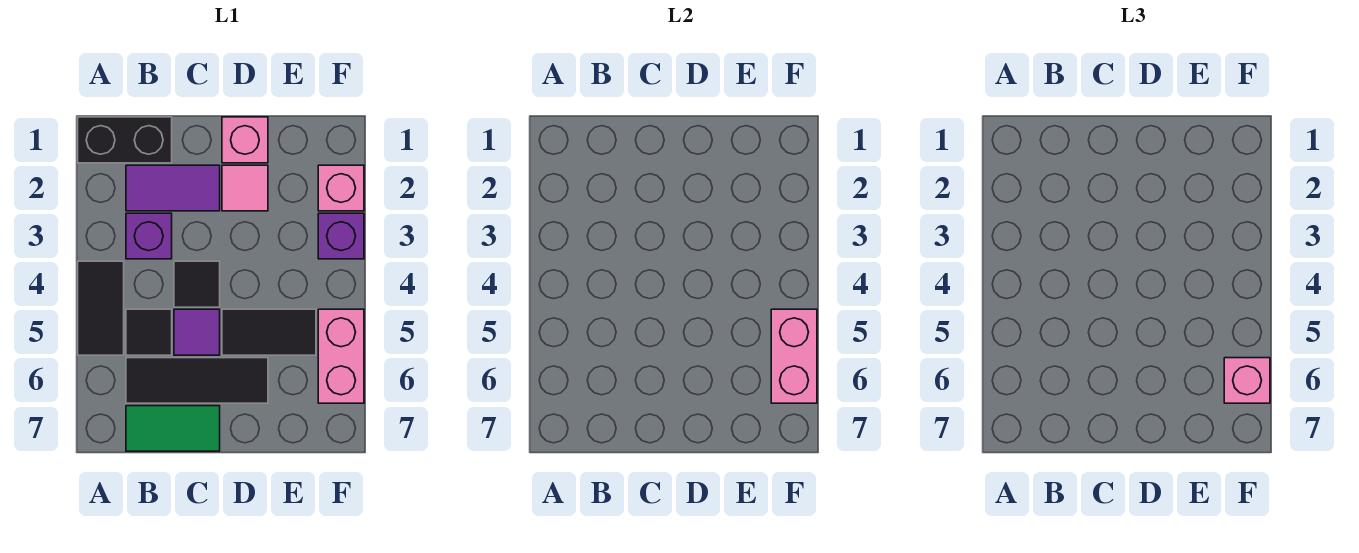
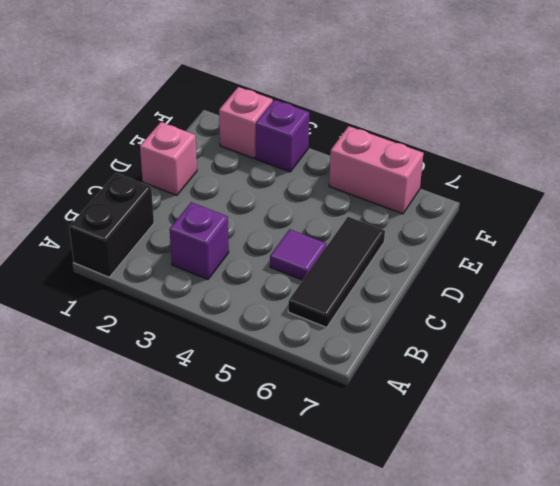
none -> black 1x2 tile [78,261,124,355]
none -> purple 1x2 tile [126,165,220,211]
none -> black 1x1 tile [126,309,172,355]

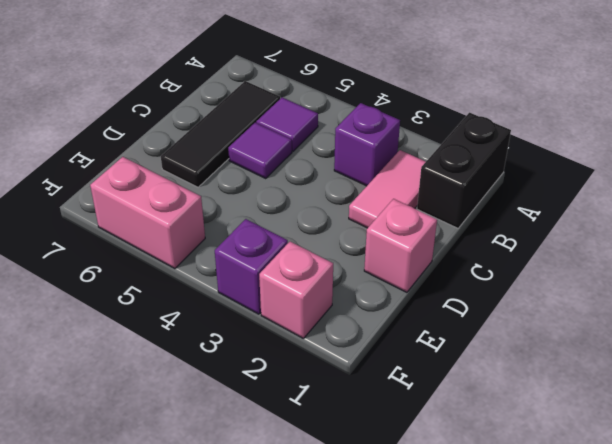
pink 1x2 tile [349,150,426,228] -> purple 1x2 tile [126,165,220,211]
purple 1x1 tile [256,97,318,151] -> black 1x1 tile [126,309,172,355]
none -> black 1x2 tile [78,261,124,355]
none -> green 1x2 tile [126,406,220,451]
none -> black 1x1 tile [174,261,220,307]

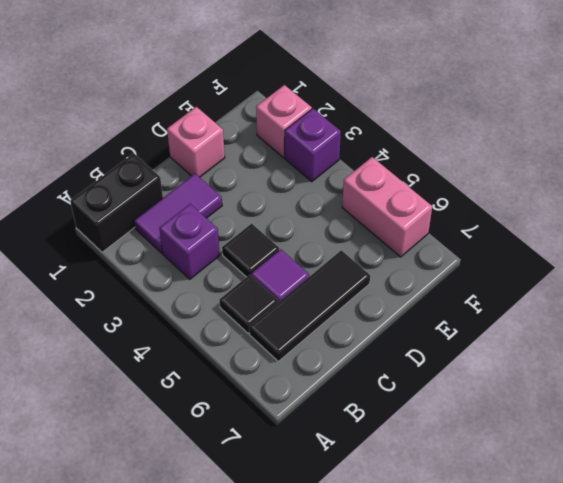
none -> black 1x2 tile [78,261,124,355]
none -> green 1x2 tile [126,406,220,451]
none -> pink 1x1 tile [222,165,268,211]

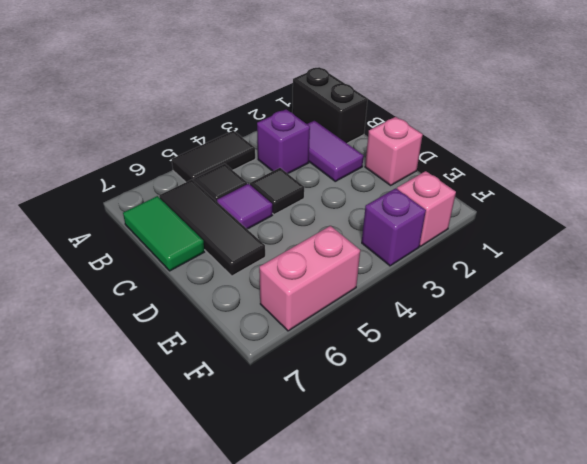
none -> pink 1x1 tile [222,165,268,211]
none -> black 1x2 tile [222,309,316,355]
none -> pink 1x2 brick [771,309,817,403]

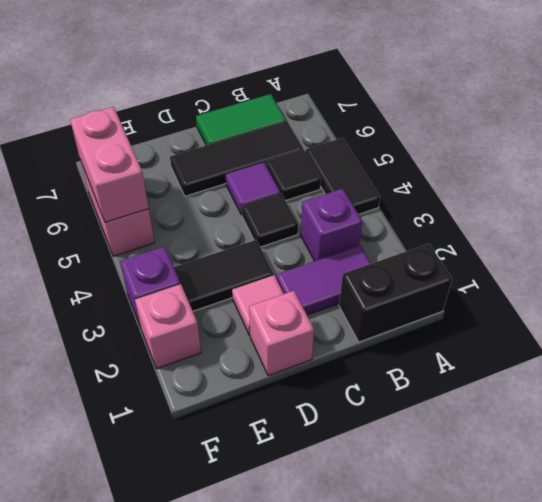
black 1x2 tile [174,240,274,311] -> black 1x2 tile moved to [222,309,316,355]
none -> pink 1x1 brick [1224,358,1270,403]

